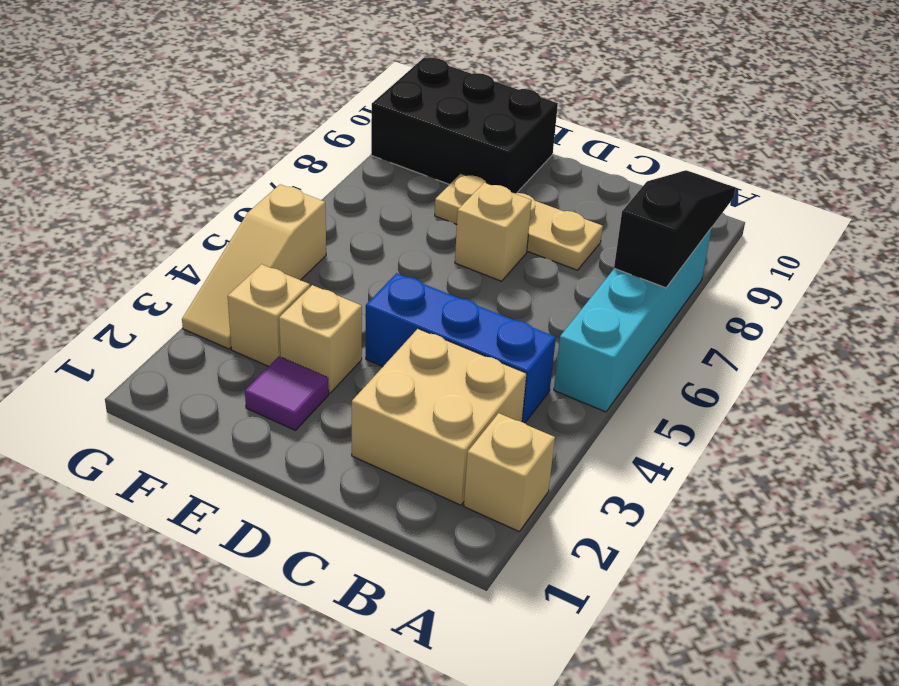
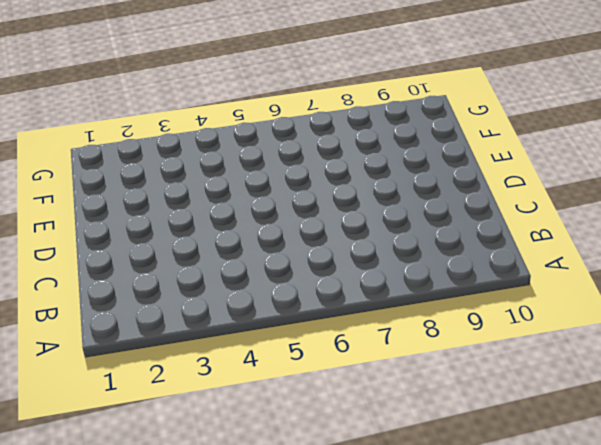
none -> tan 1x1 brick [464,413,555,531]
none -> cyan 1x4 brick [554,228,712,412]
none -> tan 2x2 brick [352,329,527,505]

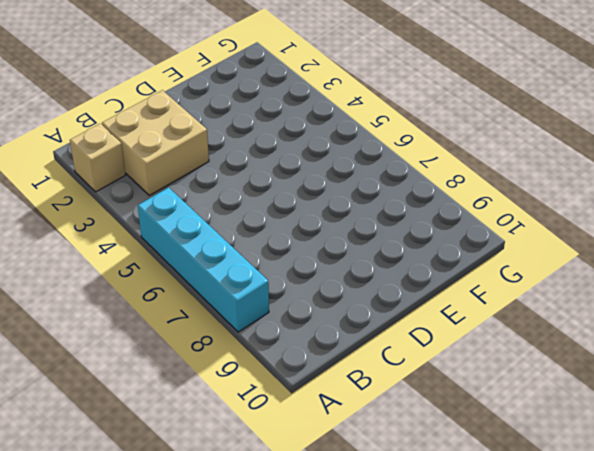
none -> blue 1x3 brick [366,273,556,423]
none -> tan 1x3 plate [435,174,603,270]
none -> tan 1x1 brick [455,183,532,281]

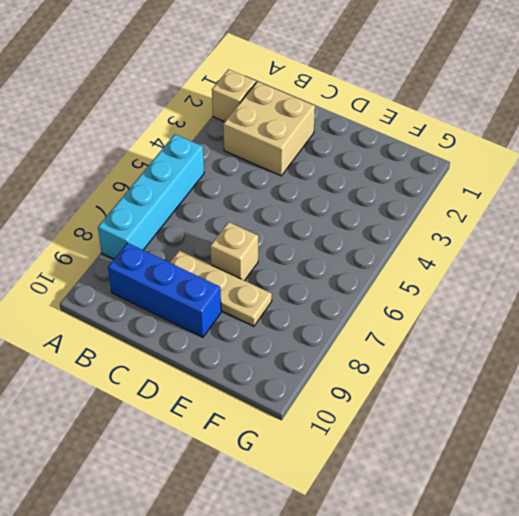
blue 1x3 brick [108,243,221,337] -> blue 1x3 brick moved to [366,273,556,423]
none -> purple 1x1 tile [245,357,329,430]
none -> tan 1x1 brick [279,285,362,393]
none -> black 2x3 brick [371,58,558,193]

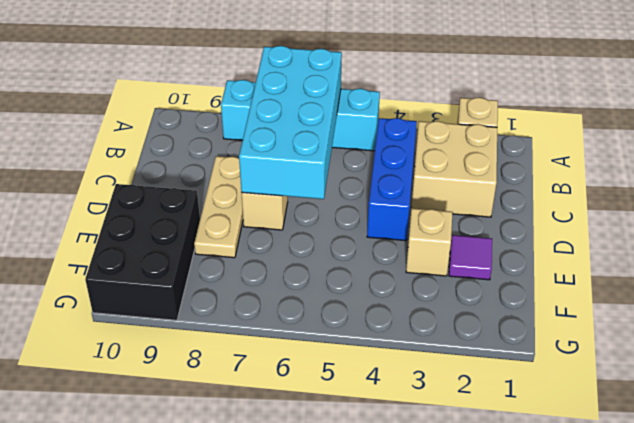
cyan 2x4 brick [239,46,342,199] -> black 1x3 slope [614,170,736,288]
none -> tan 1x1 brick [228,264,310,366]
none -> tan 1x3 slope [182,184,326,349]

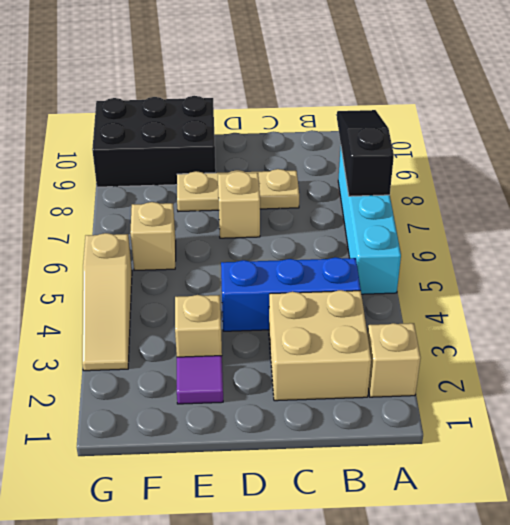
tan 1x1 brick [130,202,176,271] -> tan 1x1 brick moved to [228,264,310,366]

